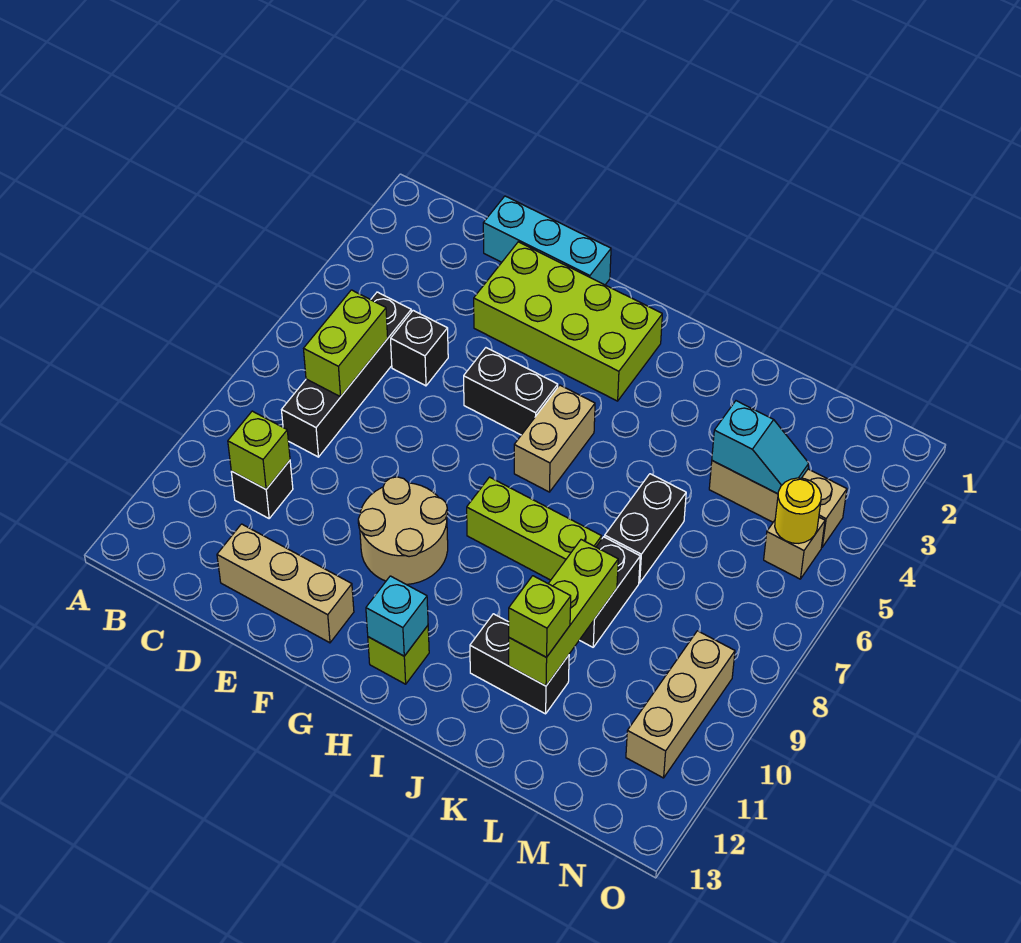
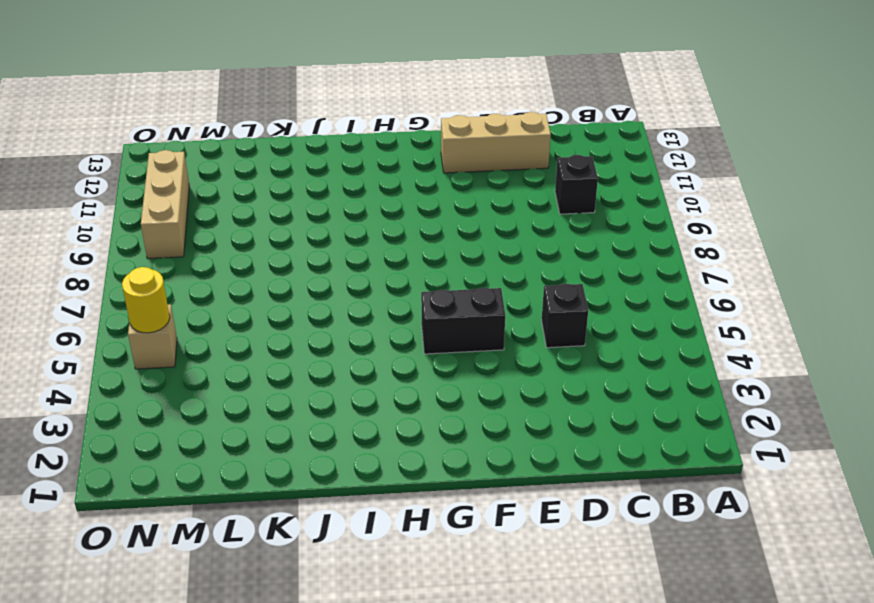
none -> black 1x4 brick [282,292,411,457]
none -> cyan 1x3 brick [483,196,611,285]
none -> lime 2x4 brick [474,242,662,401]

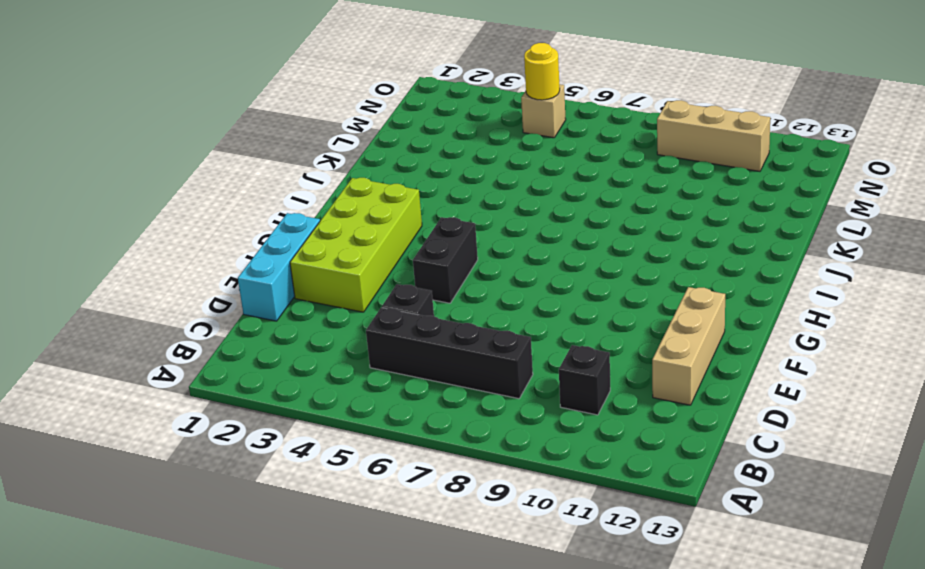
none -> tan 2x2 round brick [358,477,448,584]
none -> tan 1x2 brick [514,385,595,492]
none -> lime 1x3 brick [467,477,602,580]

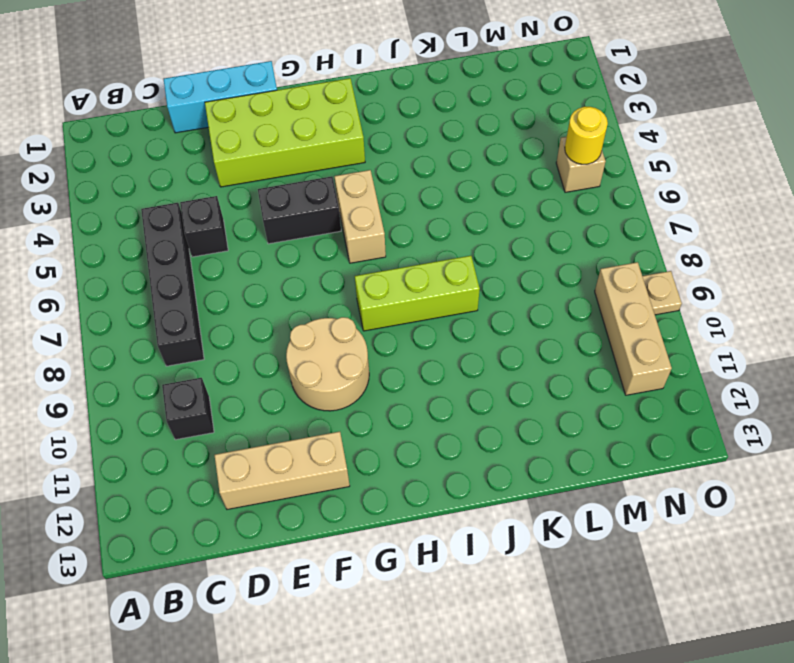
tan 1x1 plate [642,271,682,315] -> none
none -> lime 1x1 brick [368,626,429,684]
none -> black 1x2 brick [470,614,569,714]
none -> black 1x2 brick [605,474,686,583]

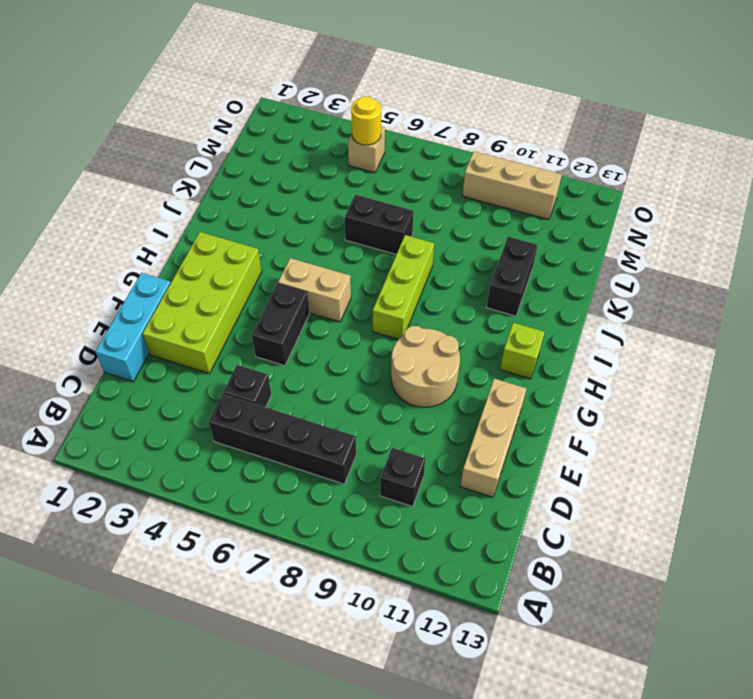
none -> black 1x2 brick [580,537,640,647]
none -> tan 1x3 brick [709,461,847,547]
none -> lime 1x2 brick [304,290,388,397]

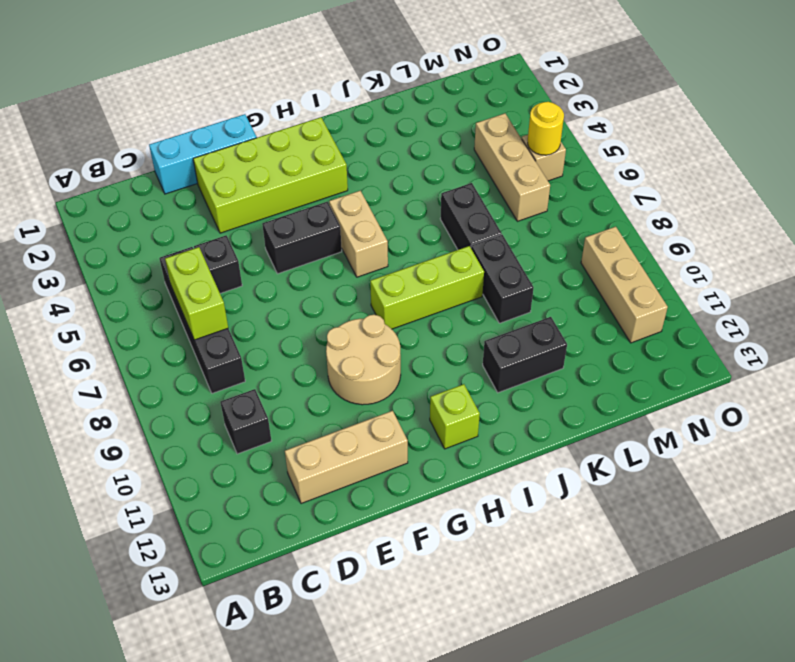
tan 1x3 brick [474,113,550,221] -> tan 1x3 brick turned to [709,461,847,547]
none -> lime 1x1 brick [228,411,290,489]
none -> cyan 1x1 brick [366,576,428,656]
none -> lime 1x3 brick [509,540,618,686]

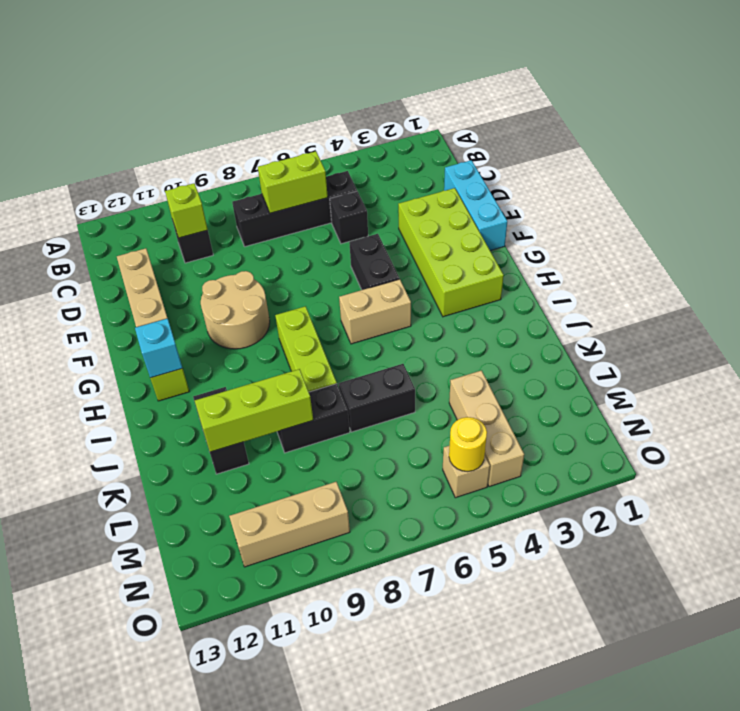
none -> cyan 1x2 slope [712,401,809,494]
none -> lime 1x1 brick [509,576,571,657]

